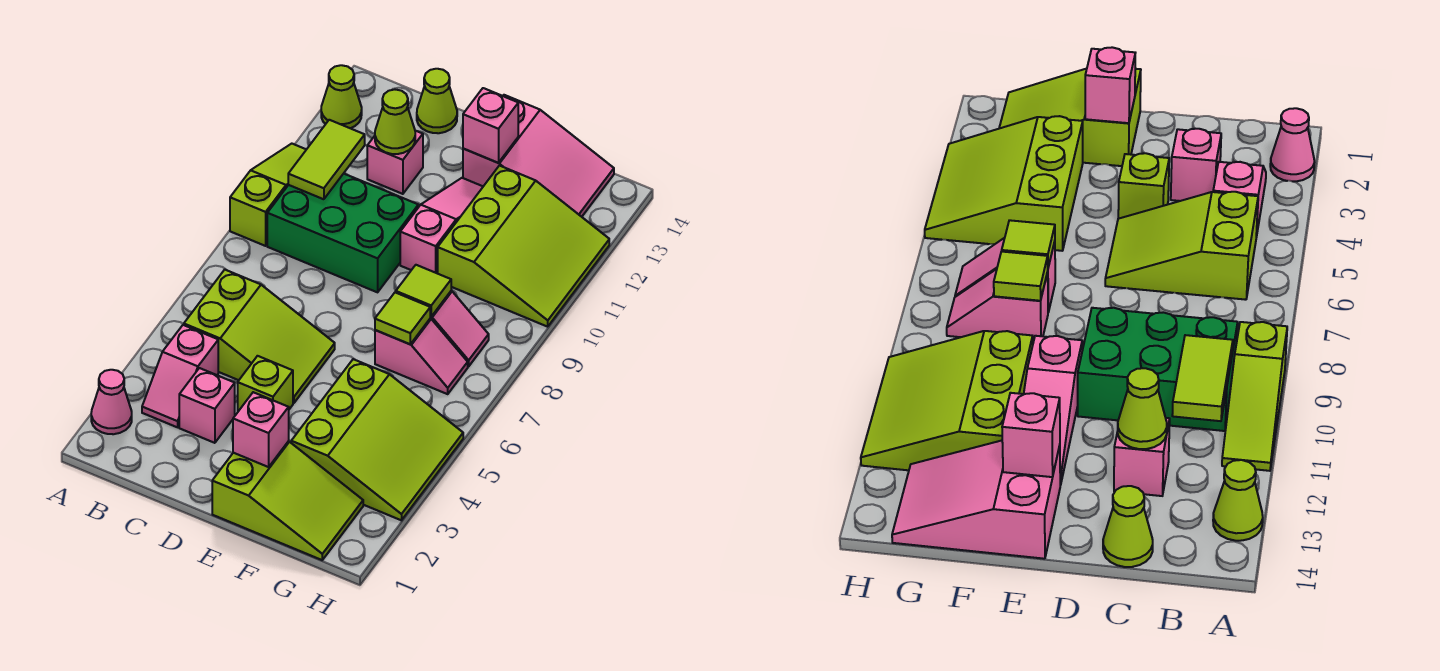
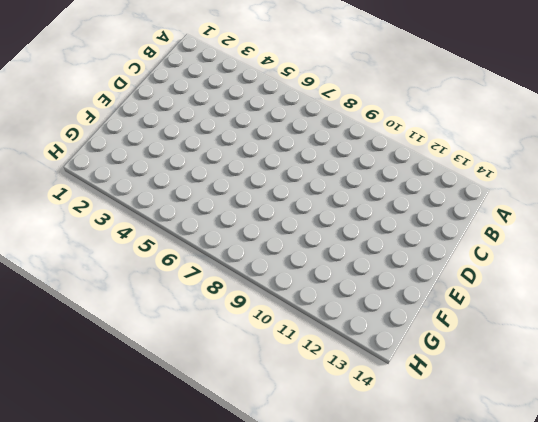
none -> pink 1x1 cone [91,370,132,434]
none -> lime 1x3 slope [230,144,306,246]
none -> lime 1x1 cone [321,65,362,128]

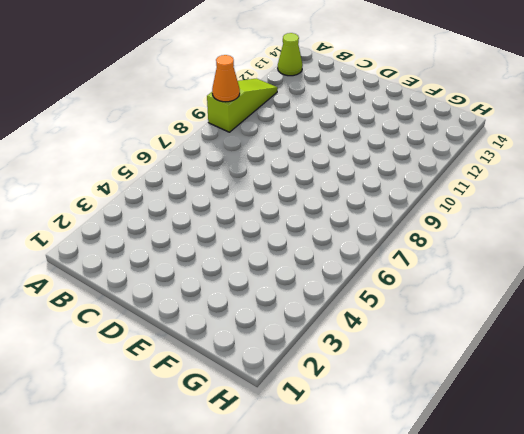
orange 1x1 cone [212,55,240,102] -> none
none -> pink 1x1 cone [91,370,132,434]
none -> pink 1x2 slope [142,325,218,427]
none -> lime 2x3 slope [184,270,335,403]

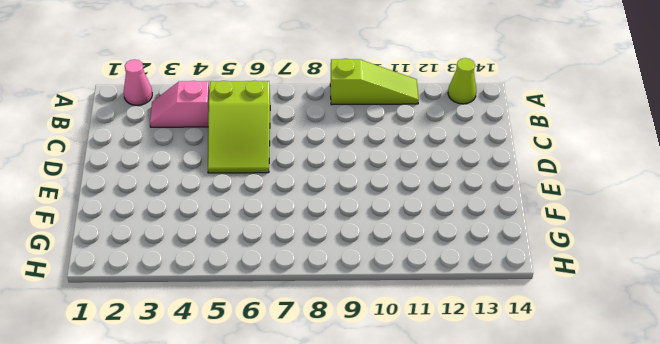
none -> green 2x3 brick [267,174,418,292]
none -> pink 1x1 brick [179,368,235,443]
none -> pink 1x1 brick [367,131,423,194]

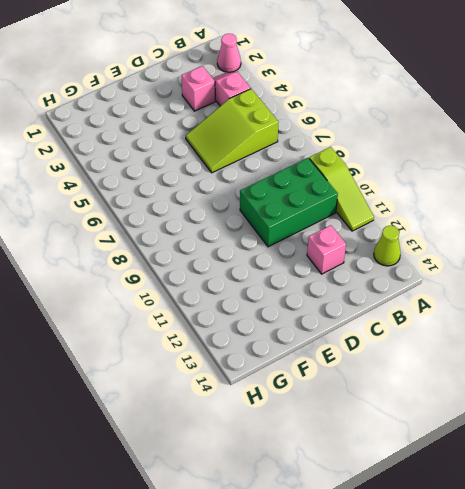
none -> lime 1x1 cone [417,69,457,133]
none -> lime 1x1 brick [238,356,293,411]
none -> lime 2x3 slope [212,441,363,560]

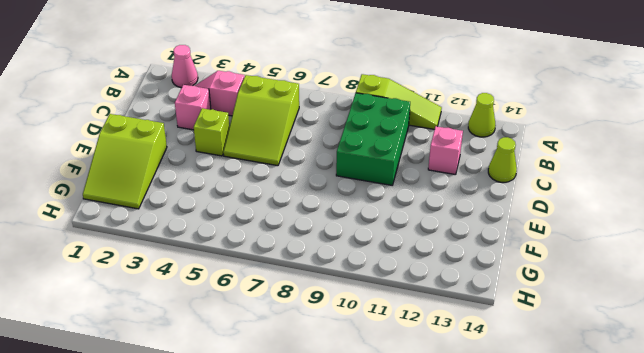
none -> pink 1x3 slope [400,178,483,273]
none -> pink 2x3 slope [463,95,614,217]
none -> lime 3x3 slope [291,359,463,520]

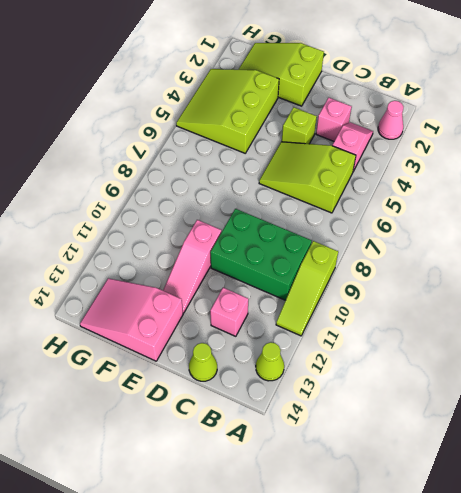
none -> pink 1x2 slope [375,319,468,394]
none -> pink 1x2 slope [430,291,489,367]
none -> lime 3x3 slope [438,166,609,327]

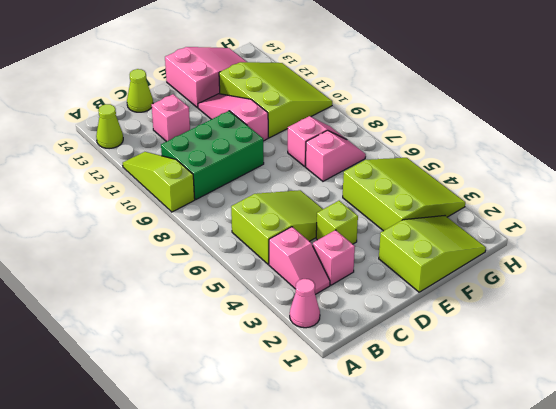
none -> lime 1x2 tile [288,120,365,199]
none -> lime 1x1 cone [375,90,415,154]
none -> pink 1x1 brick [233,392,289,467]

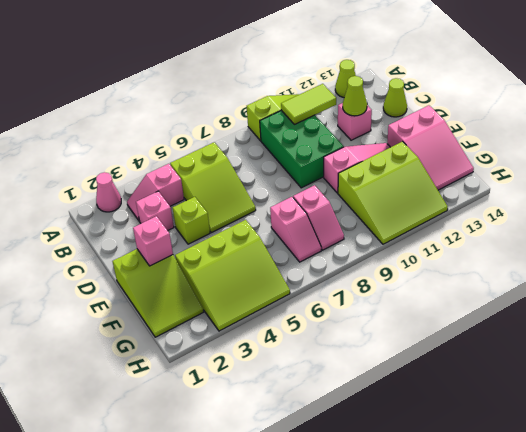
none -> pink 1x1 brick [463,88,518,163]
none -> lime 1x1 tile [375,292,430,344]
none -> lime 1x1 tile [396,265,451,317]

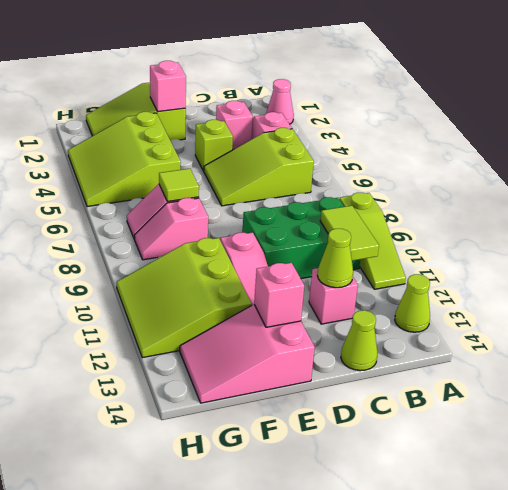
none -> lime 1x1 tile [396,265,451,317]

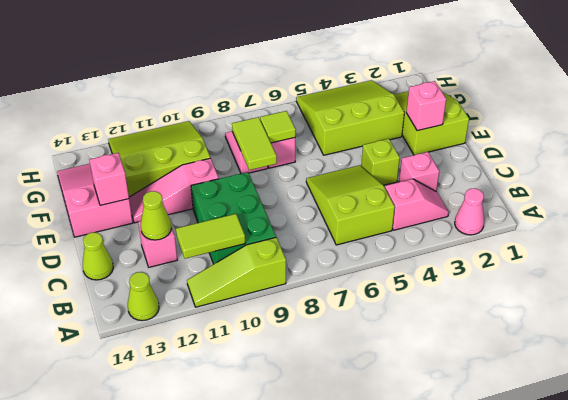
lime 1x2 tile [232,117,277,170] -> lime 1x1 tile [396,265,451,317]

